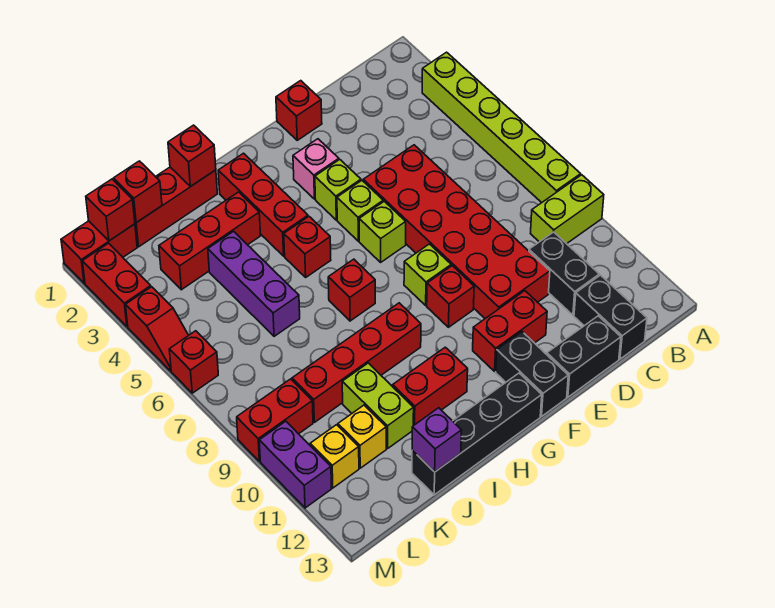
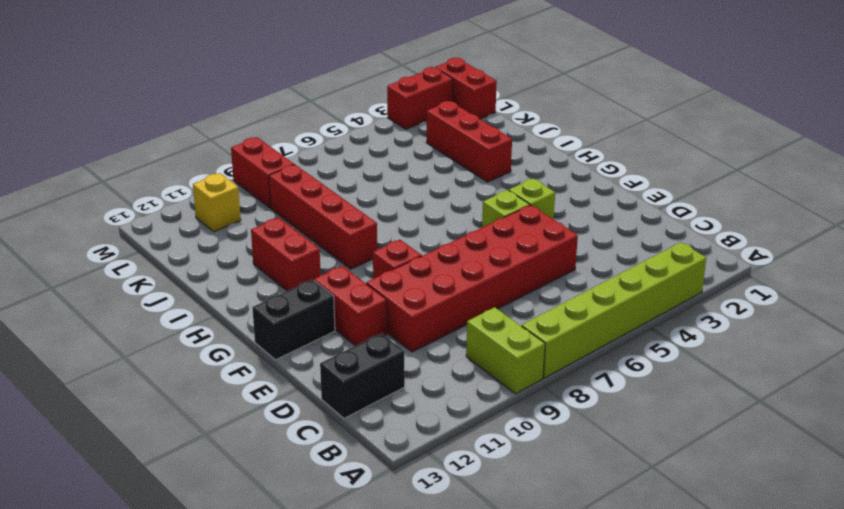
none -> black 1x2 brick [529,232,599,315]
none -> black 1x2 brick [547,316,621,397]
none -> red 1x1 brick [276,81,322,140]
none -> pink 1x1 brick [293,139,339,199]

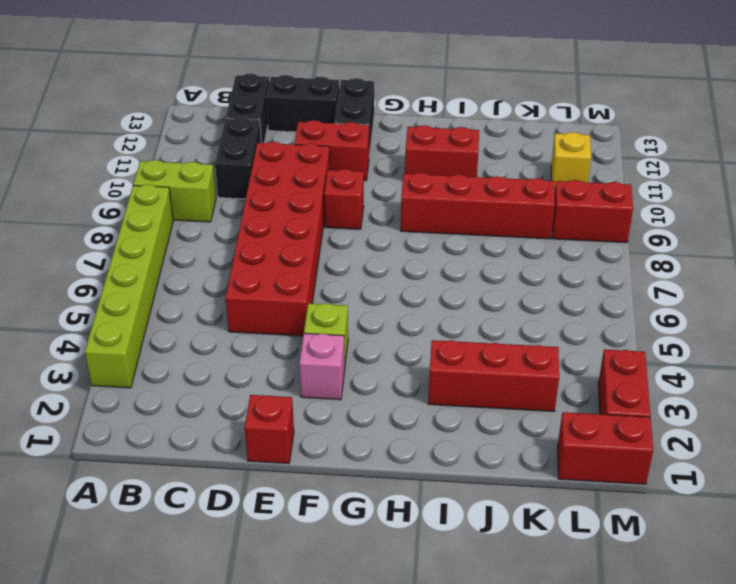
none -> lime 1x1 brick [337,181,383,241]
none -> lime 1x1 brick [359,201,406,262]
none -> lime 1x1 brick [404,244,451,305]
none -> black 1x4 brick [412,373,542,495]

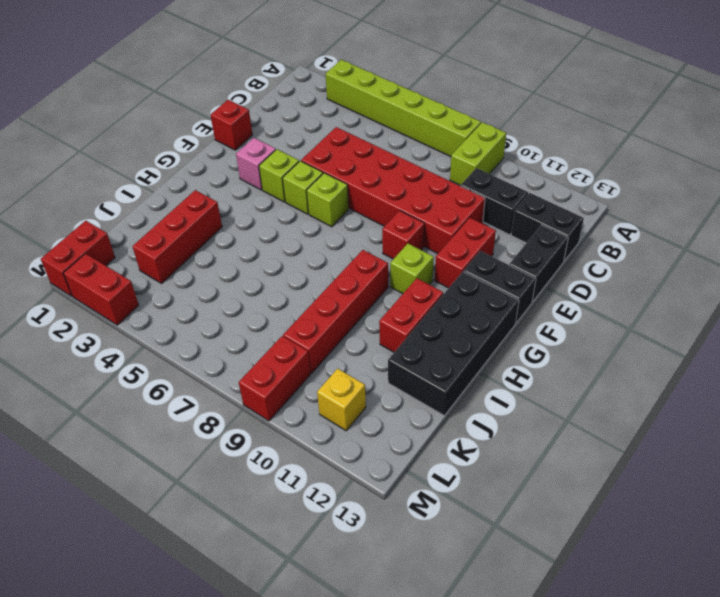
lime 1x1 brick [390,244,434,294] -> lime 1x1 brick moved to [404,244,451,305]
black 2x4 brick [388,272,519,416] -> black 1x4 brick [412,373,542,495]
none -> red 1x3 brick [218,153,308,256]
none -> red 1x1 brick [284,217,331,277]
none -> red 1x1 brick [328,259,375,321]
none -> red 1x3 brick [135,167,217,247]

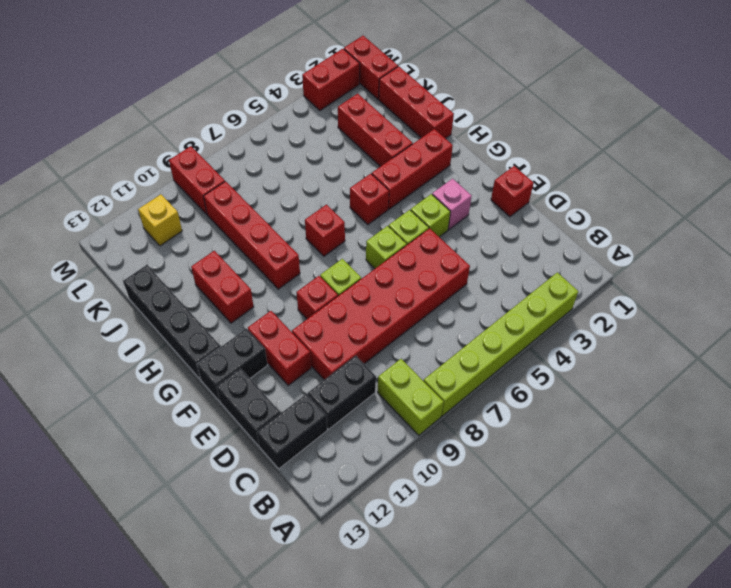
none -> purple 1x3 brick [208,231,300,336]
none -> lime 1x2 brick [342,363,414,449]
none -> yellow 1x1 brick [338,405,386,468]
none -> red 1x2 slope [126,287,188,371]

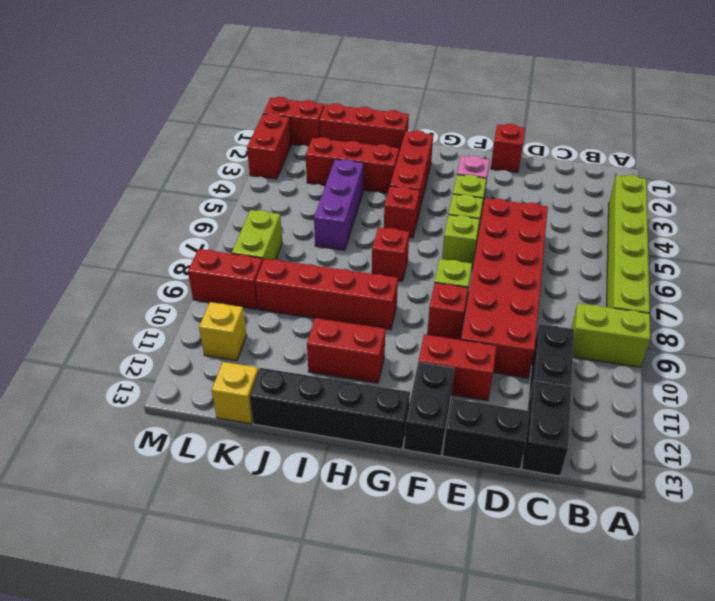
yellow 1x1 brick [212,362,258,424] -> yellow 1x1 brick moved to [338,405,386,468]
lime 1x2 brick [232,210,282,260] -> lime 1x2 brick moved to [342,363,414,449]
none -> red 1x2 slope [126,287,188,371]
none -> red 1x1 brick [169,331,218,393]
none -> purple 1x2 brick [259,421,331,508]
none -> red 1x1 brick [168,125,216,186]

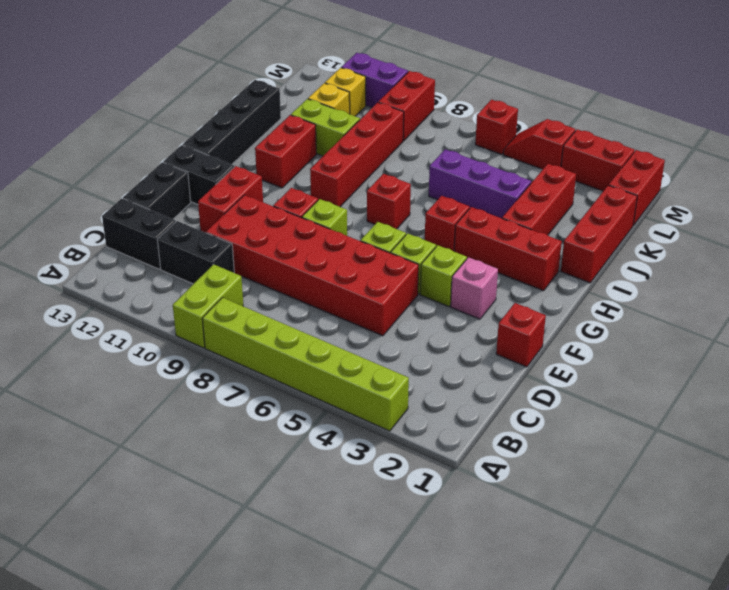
none -> red 1x1 brick [168,125,216,186]
none -> purple 1x1 brick [412,408,462,472]
none -> red 1x1 brick [113,161,162,223]
none -> red 1x1 brick [86,179,135,241]

